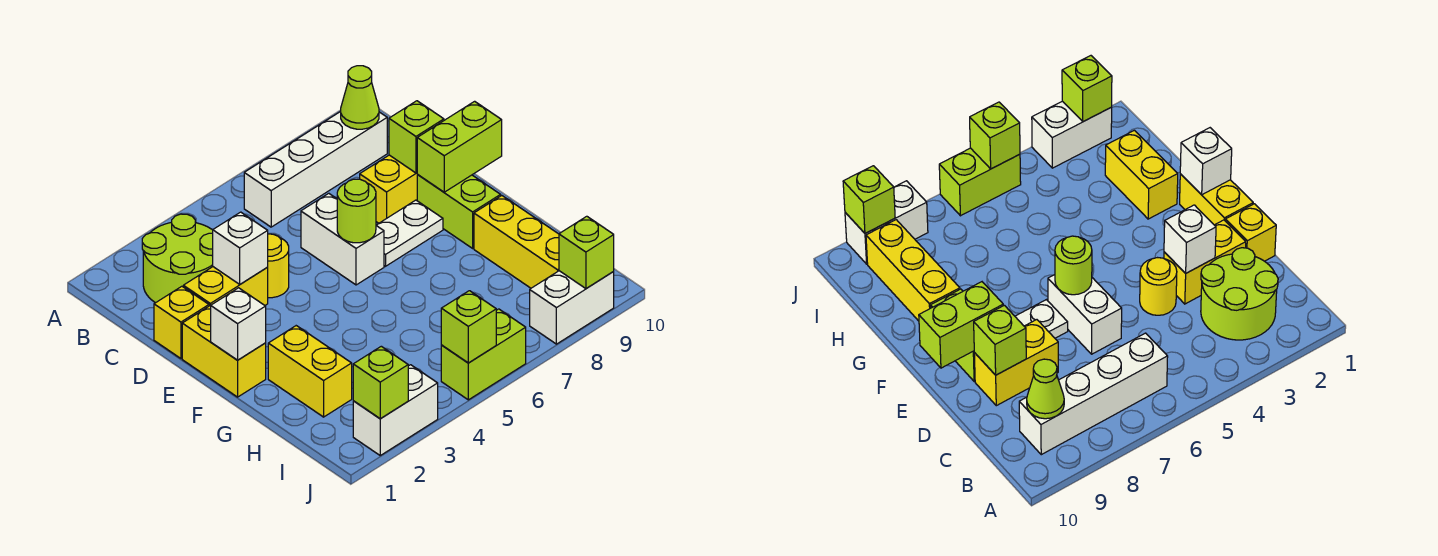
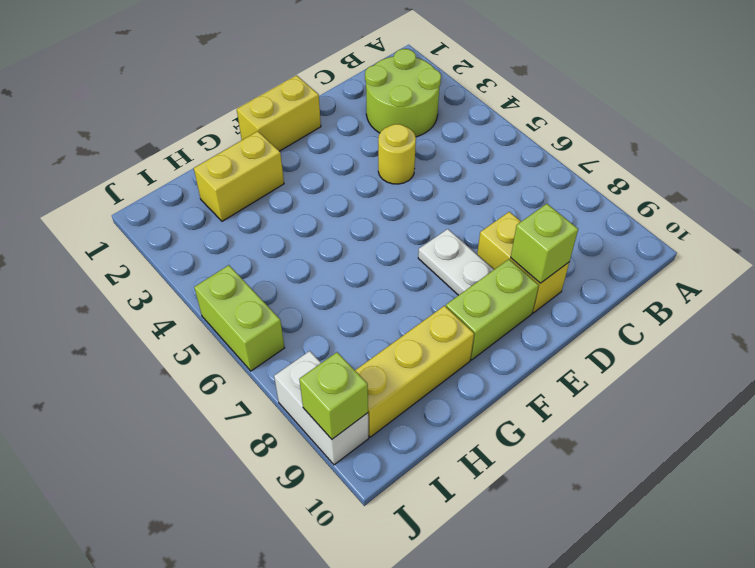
none -> white 1x4 brick [244,111,387,227]
none -> yellow 1x1 brick [154,286,209,358]
none -> yellow 1x2 brick [183,267,268,306]

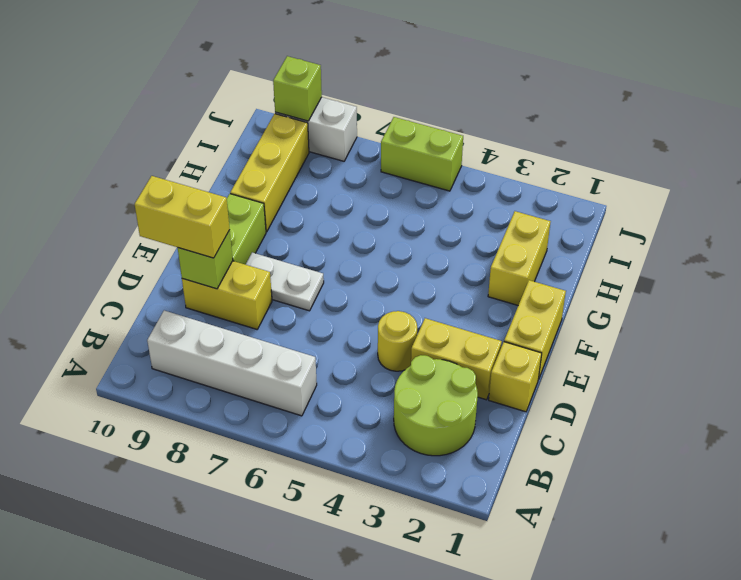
yellow 1x2 brick [135,176,230,258] -> none
none -> white 1x2 brick [301,193,384,285]
none -> white 1x2 brick [353,365,438,455]
none -> lime 1x1 cone [341,66,379,129]

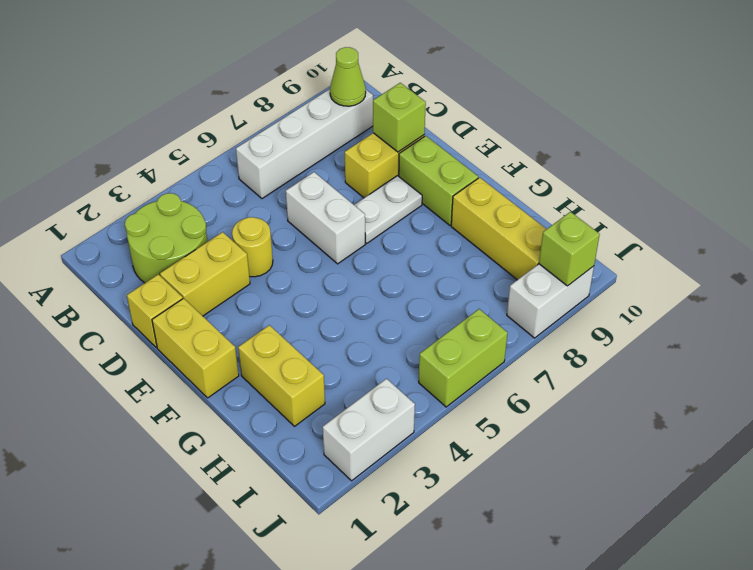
none -> white 1x1 brick [213,212,268,284]
none -> lime 1x1 round brick [337,179,376,243]
none -> lime 1x2 brick [417,101,502,192]

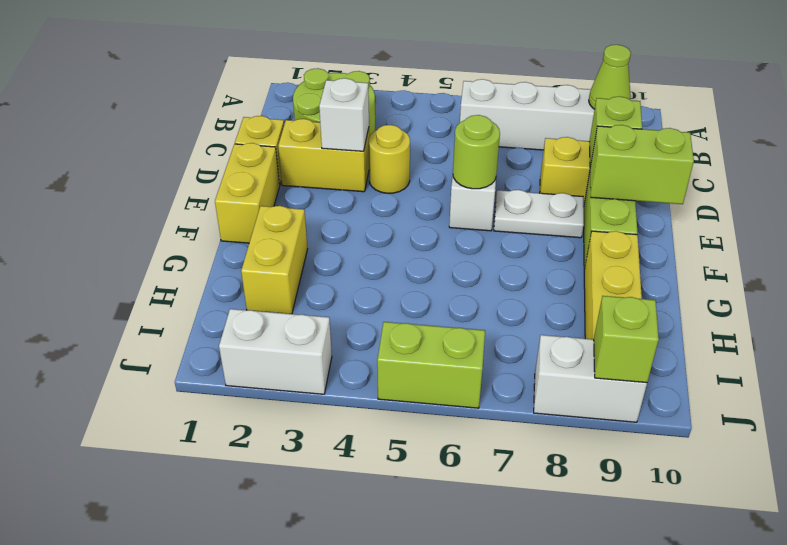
none -> white 1x1 brick [211,288,266,360]
none -> lime 1x1 brick [353,346,408,418]
none -> lime 1x1 brick [441,291,496,363]

